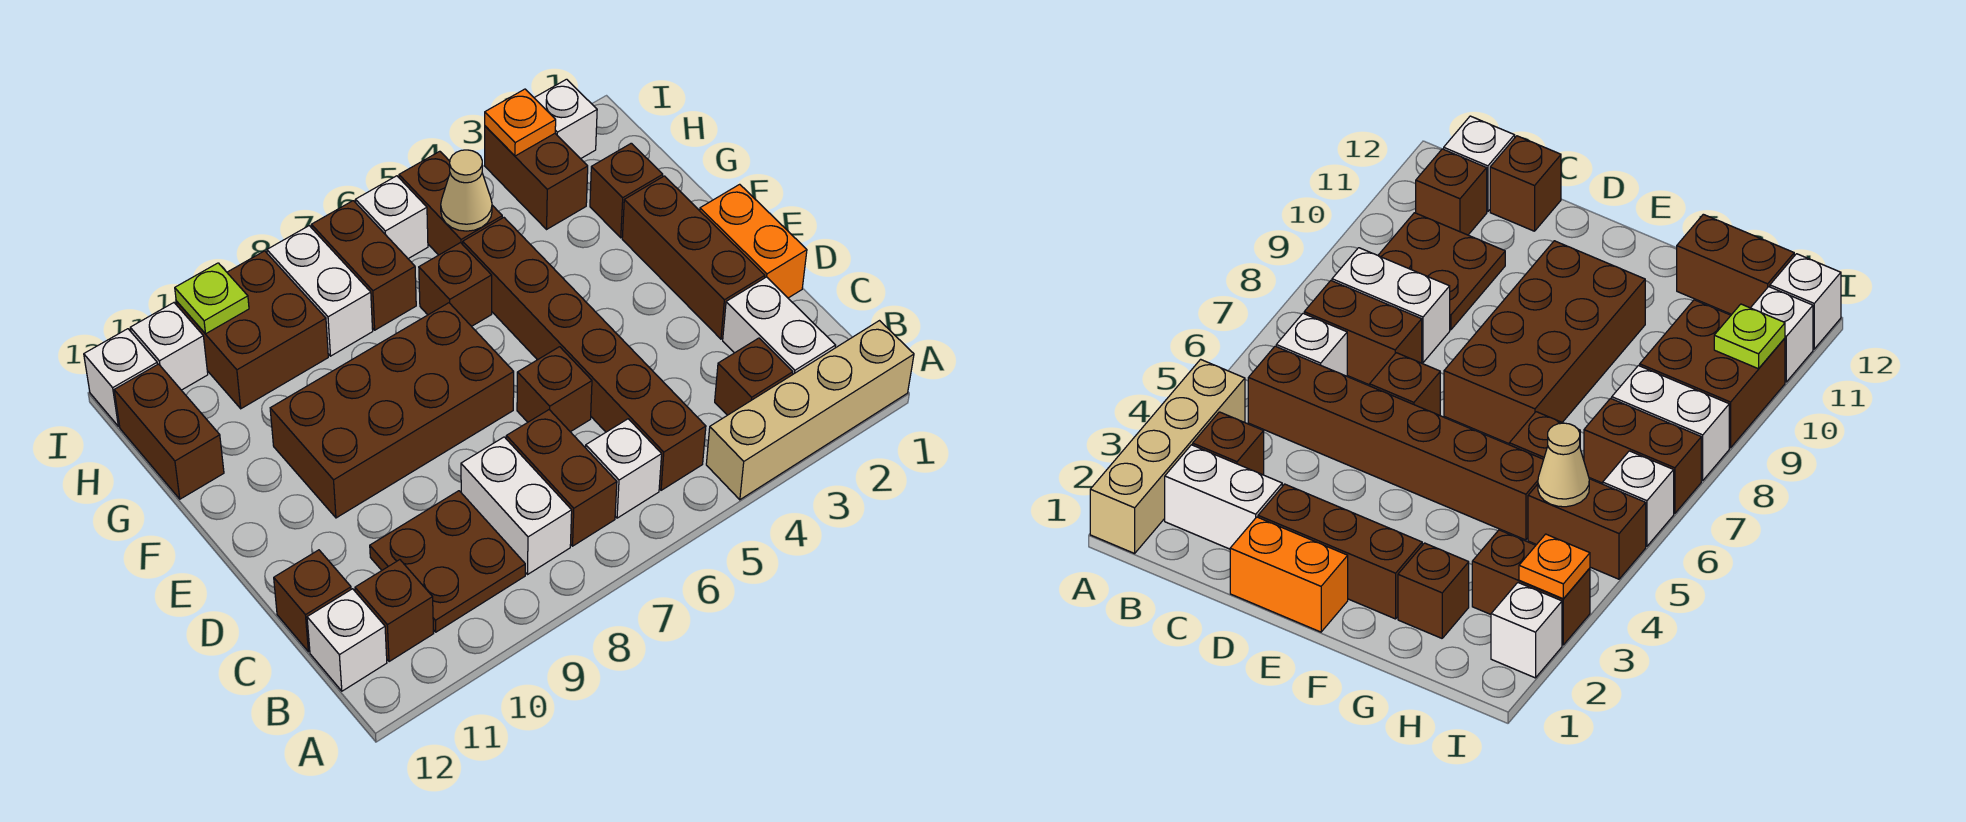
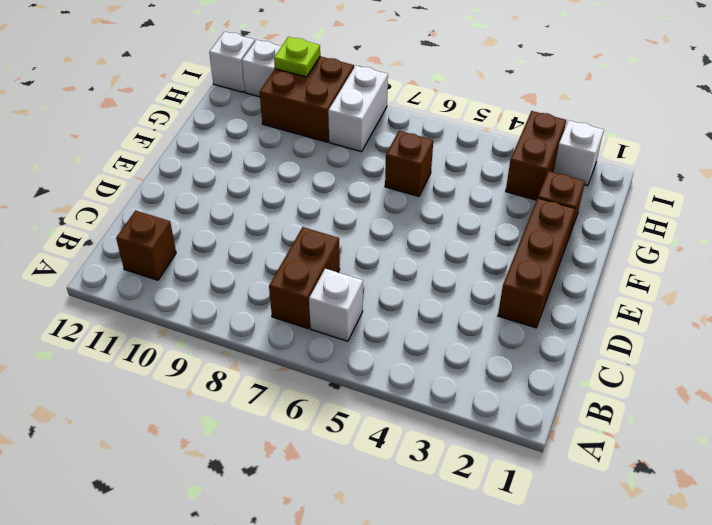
none -> tan 1x4 brick [706,321,914,500]
none -> white 1x2 brick [723,277,836,374]
none -> brown 1x1 brick [715,338,793,415]
none -> brown 1x6 brick [463,218,706,490]

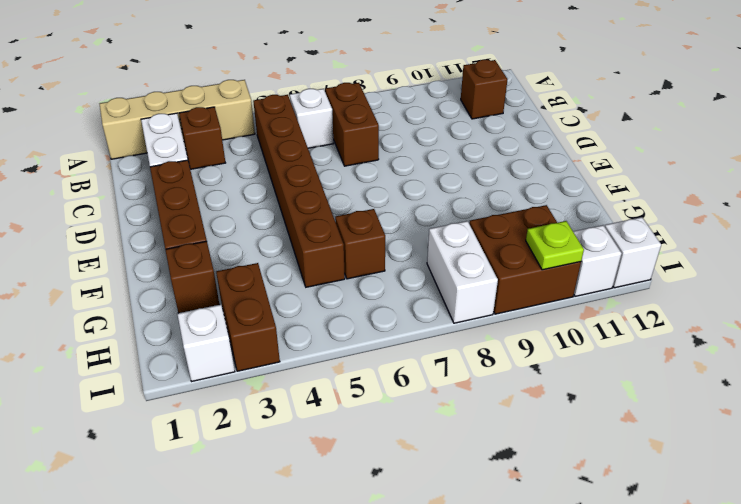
none -> white 1x2 brick [461,437,572,575]
none -> brown 2x2 plate [370,491,525,632]
none -> white 1x1 brick [307,589,387,691]
none -> brown 1x1 brick [274,550,351,652]

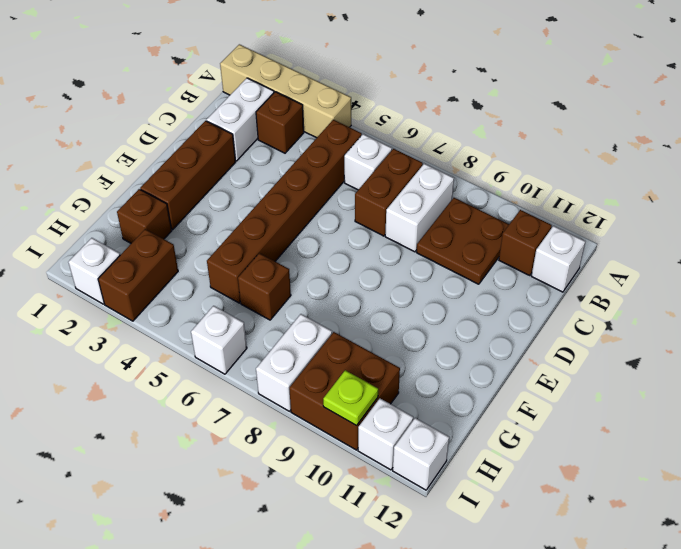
none -> brown 1x1 brick [274,550,351,652]
none -> orange 1x2 brick [700,184,807,298]
none -> brown 1x1 brick [517,347,592,432]
none -> brown 2x4 brick [270,303,514,518]

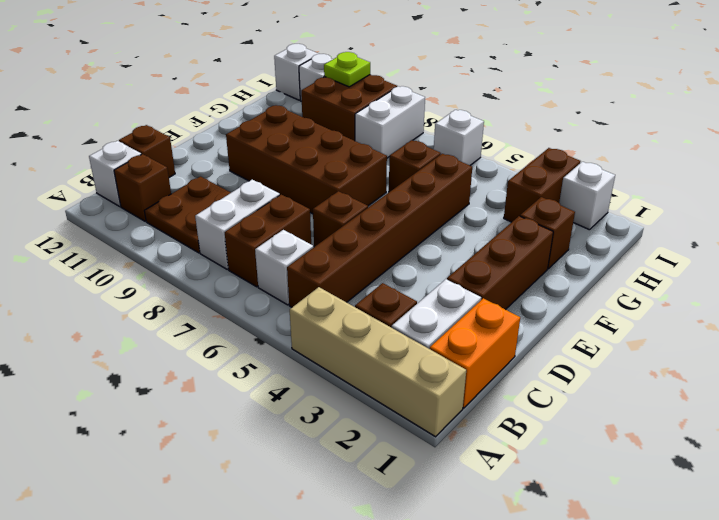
orange 1x2 brick [430,298,520,408] -> orange 1x2 brick moved to [700,184,807,298]
none -> brown 1x2 brick [114,364,224,499]
none -> brown 1x2 brick [399,151,502,255]
none -> brown 1x2 brick [311,201,416,330]
none -> tan 1x1 cone [441,150,492,231]

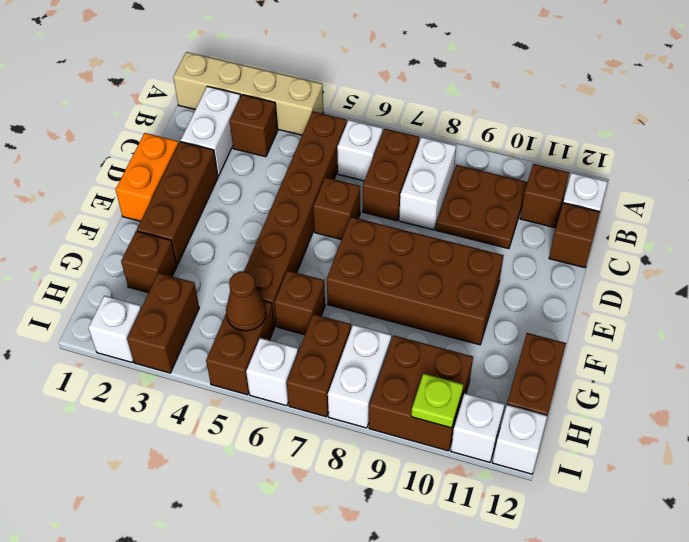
brown 1x1 cone [226,272,266,331] -> tan 1x1 cone [441,150,492,231]
none -> orange 1x1 plate [485,89,556,156]

